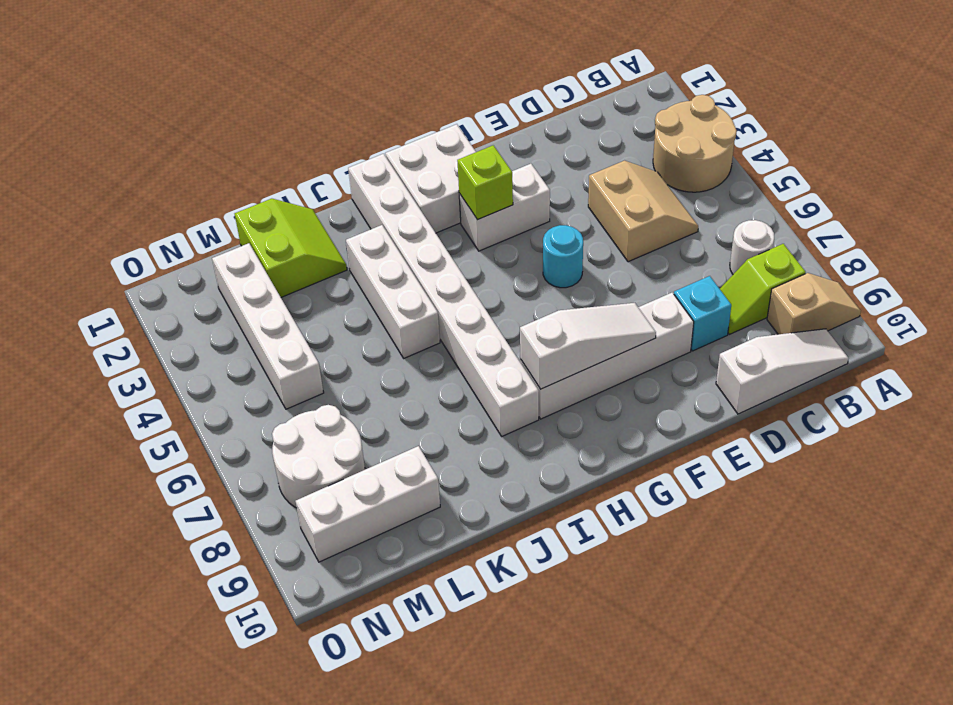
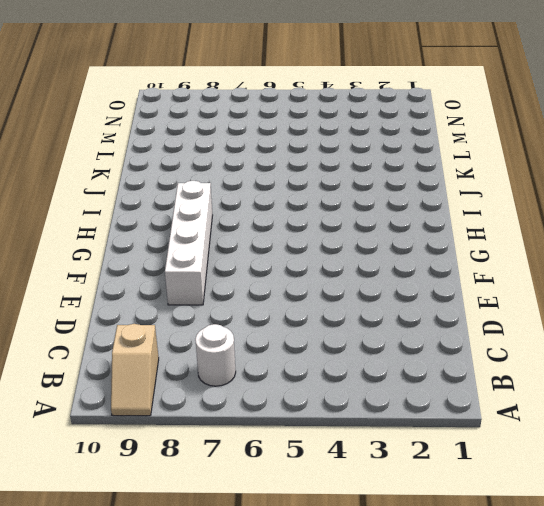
none -> tan 2x2 round brick [653,95,737,192]
none -> lime 1x2 slope [720,244,806,334]
none -> white 1x3 slope [716,329,849,414]

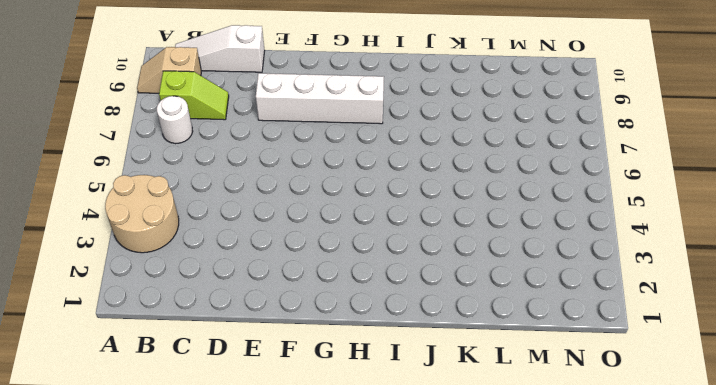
none -> tan 2x2 slope [588,161,698,262]
none -> cyan 1x1 brick [674,276,731,351]
none -> white 1x2 brick [459,164,550,251]

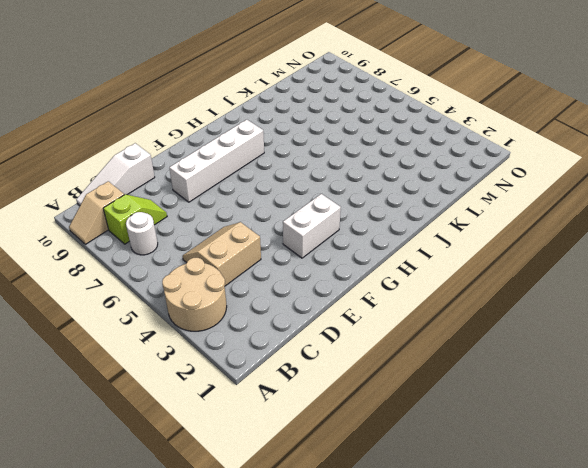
tan 2x2 slope [182,222,261,286] -> tan 2x2 slope turned to [588,161,698,262]
none -> cyan 1x1 brick [674,276,731,351]
none -> cyan 1x1 round brick [543,225,583,288]
none -> white 2x2 brick [385,124,476,233]

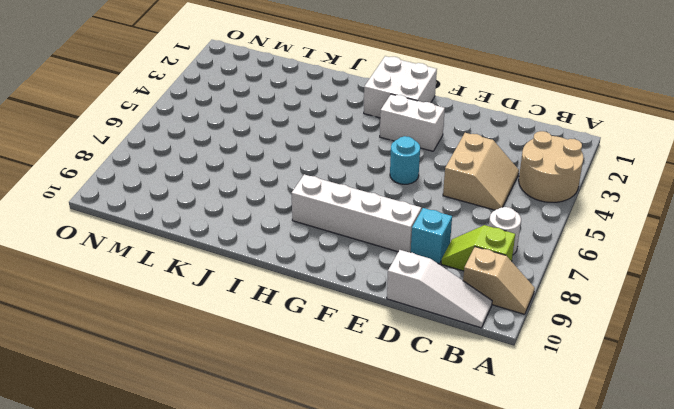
none -> white 1x8 brick [348,154,539,436]
none -> white 1x3 brick [346,225,440,358]
none -> lime 2x2 slope [235,199,347,297]

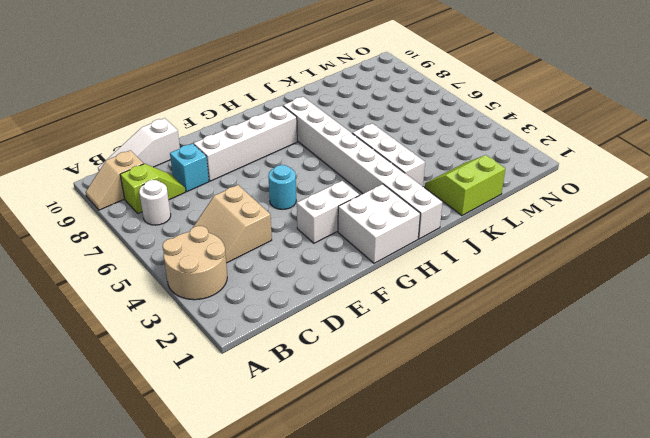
lime 2x2 slope [425,155,505,215] -> lime 2x2 slope turned to [235,199,347,297]
none -> white 1x3 brick [296,446,440,562]
none -> white 1x4 brick [212,243,324,409]
none -> white 2x2 round brick [272,405,365,508]

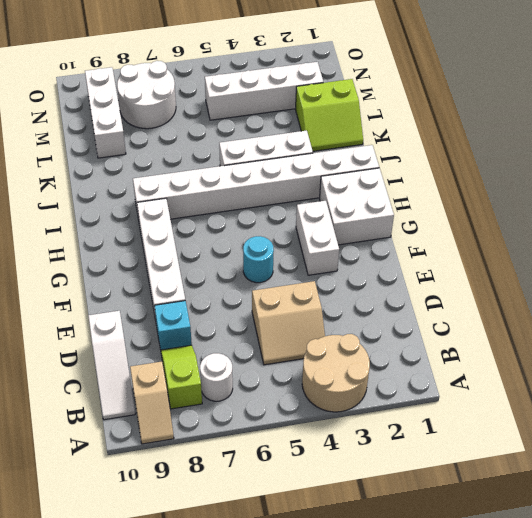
none -> white 1x3 slope [520,303,656,389]
none -> lime 1x1 brick [457,145,513,220]

